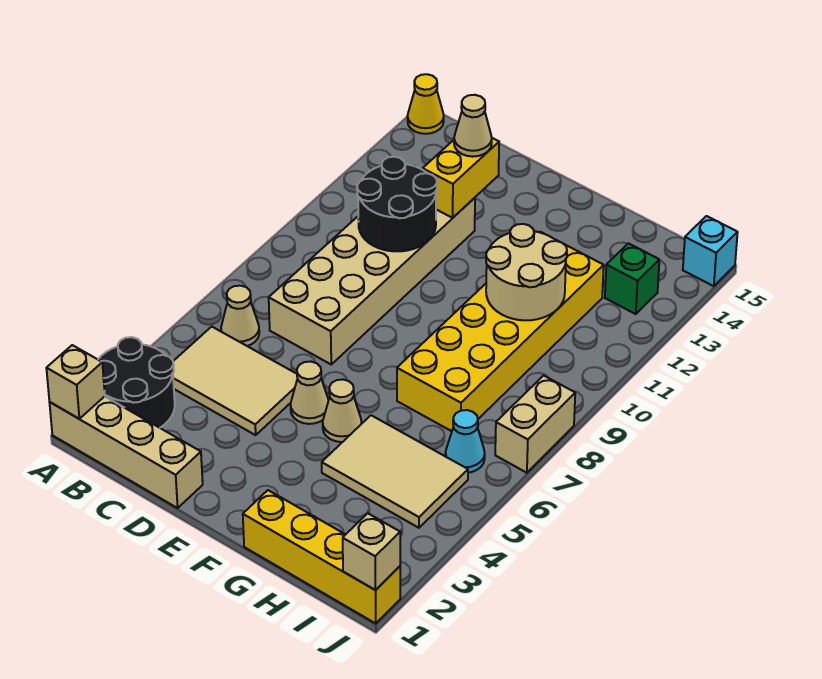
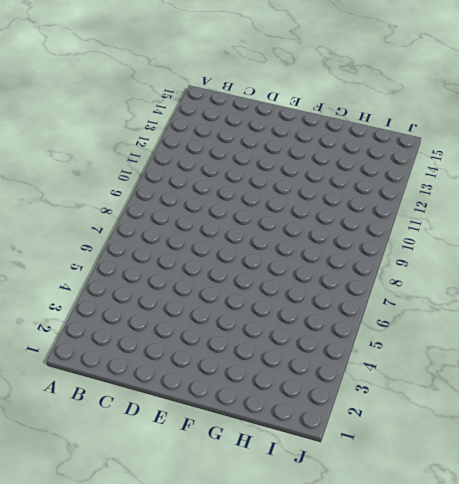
none -> tan 1x4 brick [49,397,203,508]
none -> black 2x2 round brick [98,337,175,428]
none -> yellow 1x1 cone [407,74,444,134]

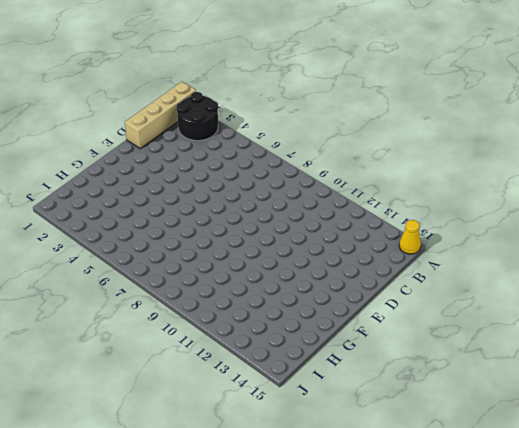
none -> tan 2x3 tile [173,327,297,435]
none -> tan 1x1 cone [221,286,259,346]
none -> tan 2x6 brick [269,198,475,364]

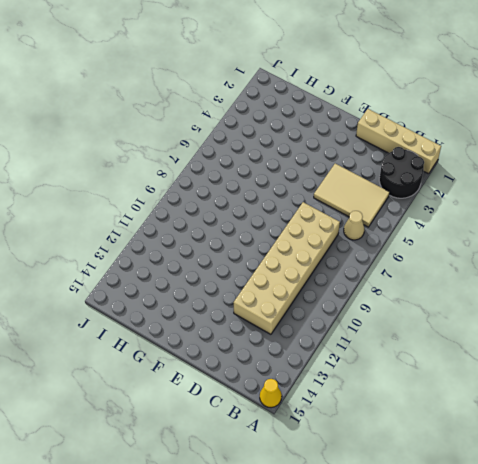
none -> tan 1x1 cone [290,362,329,424]
none -> tan 1x1 cone [323,380,362,442]
none -> yellow 1x4 brick [243,490,400,623]

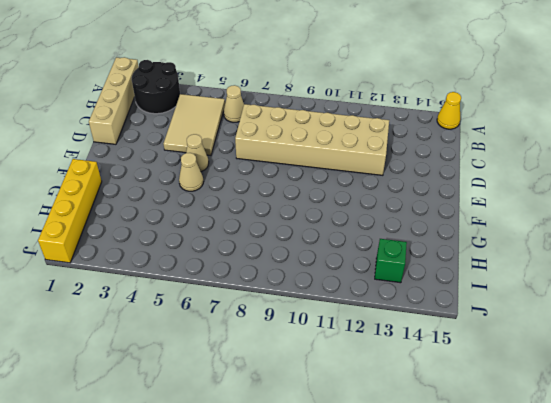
none -> tan 2x3 tile [322,415,468,528]
none -> yellow 2x6 brick [397,232,604,431]
none -> cyan 1x1 cone [445,410,485,473]

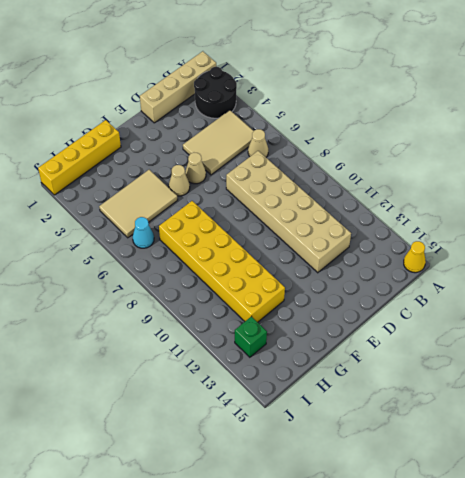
none -> tan 1x2 brick [495,376,575,473]
none -> cyan 1x1 brick [683,216,738,286]
none -> tan 1x1 brick [46,345,105,419]

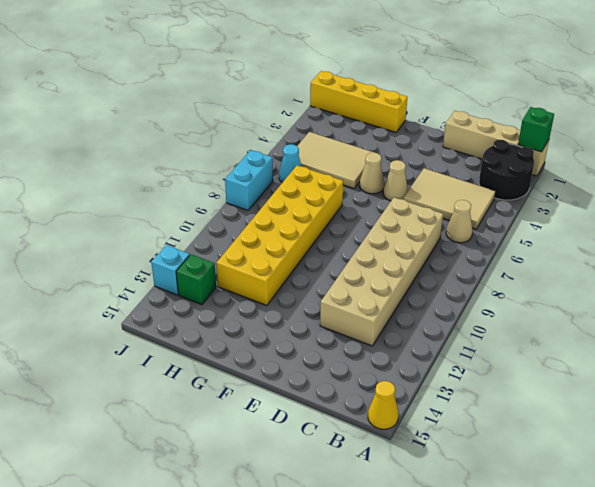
green 1x1 brick [518,107,554,152] -> tan 1x1 brick [46,345,105,419]
cyan 1x2 brick [225,150,273,210] -> tan 1x2 brick [495,376,575,473]
cyan 1x1 brick [151,245,190,295] -> cyan 1x1 brick moved to [683,216,738,286]
none -> black 2x2 round brick [357,157,437,251]
none -> yellow 1x2 brick [423,138,499,218]
none -> tan 2x2 round brick [486,224,567,320]

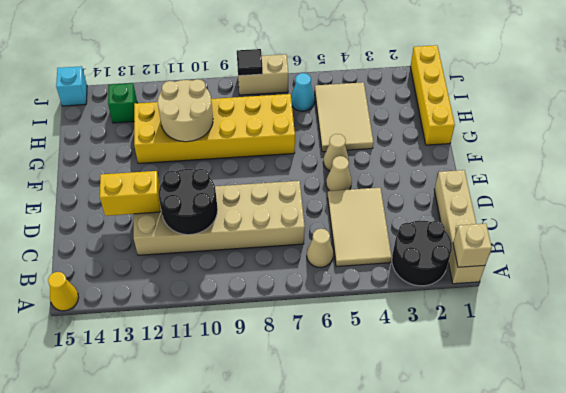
black 1x1 tile [237,49,263,76] -> none
none -> tan 1x1 brick [343,513,400,590]
none -> tan 1x1 cone [454,95,492,157]

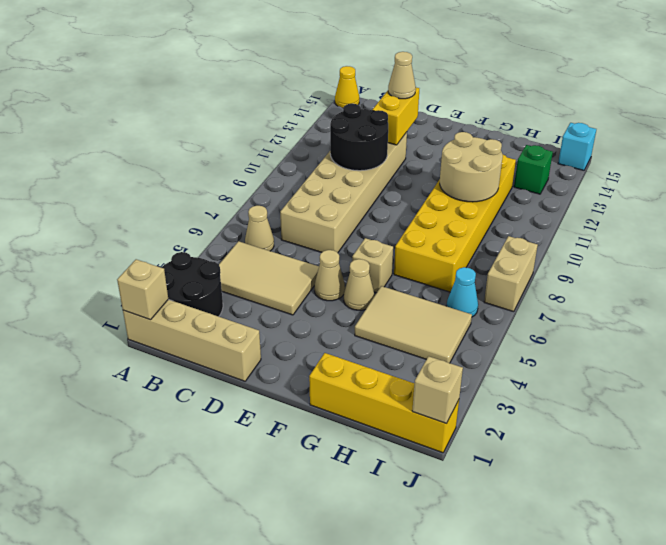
tan 1x1 brick [352,238,393,293] -> none

